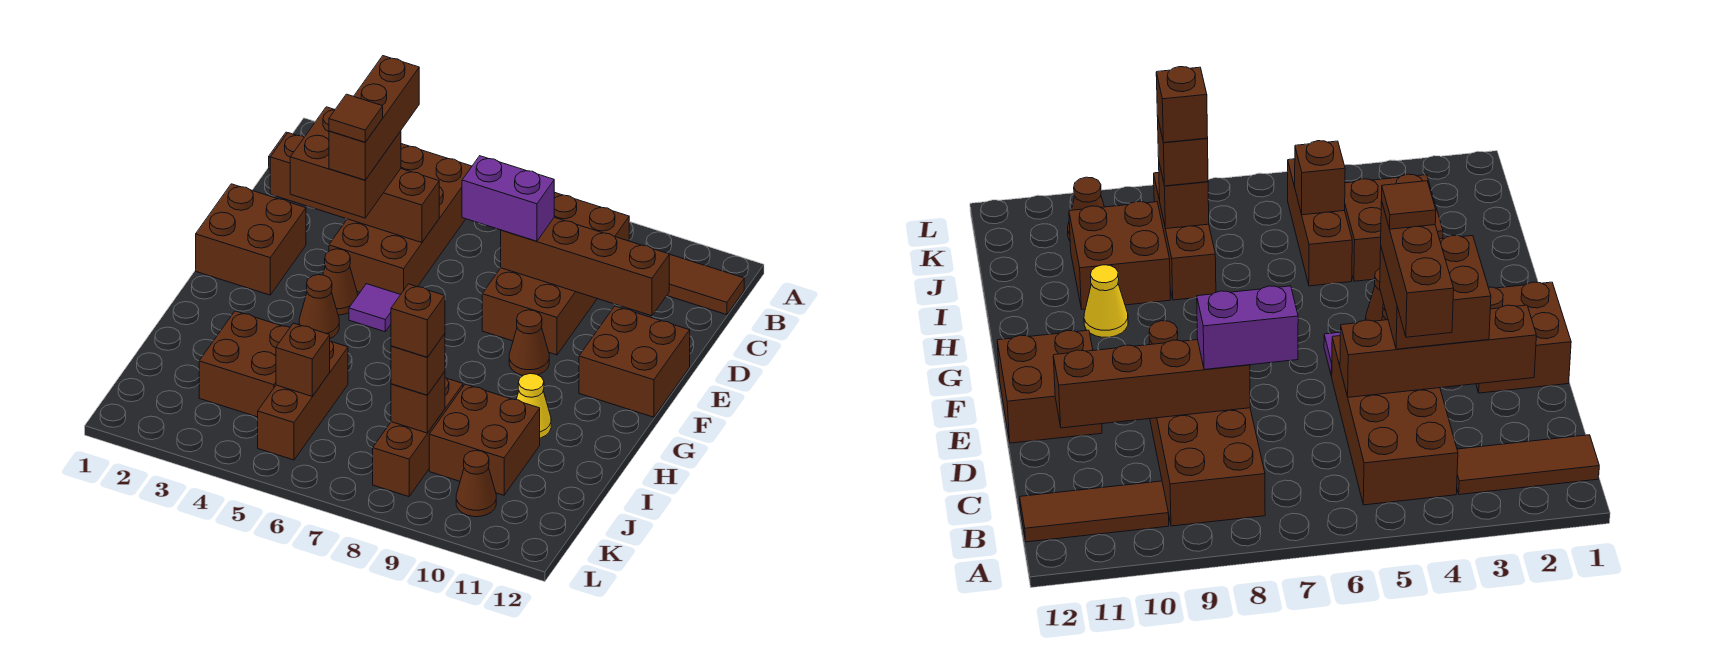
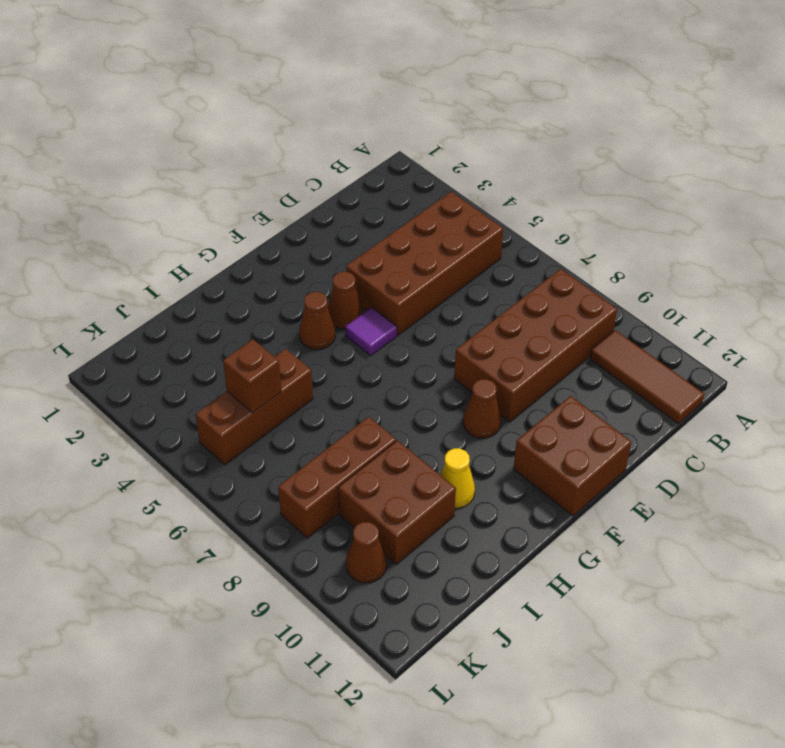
none -> brown 1x3 tile [1457,435,1599,495]
none -> brown 2x2 brick [196,184,306,295]
none -> brown 2x2 brick [199,311,290,417]

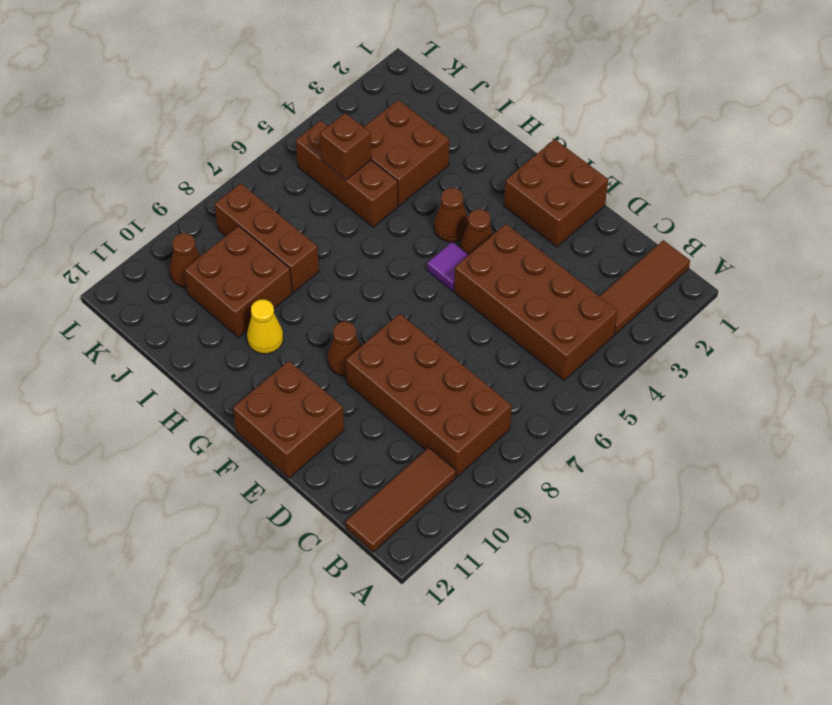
none -> brown 1x4 brick [270,133,439,243]
none -> brown 1x4 brick [501,217,669,316]
none -> brown 1x1 brick [391,372,445,433]

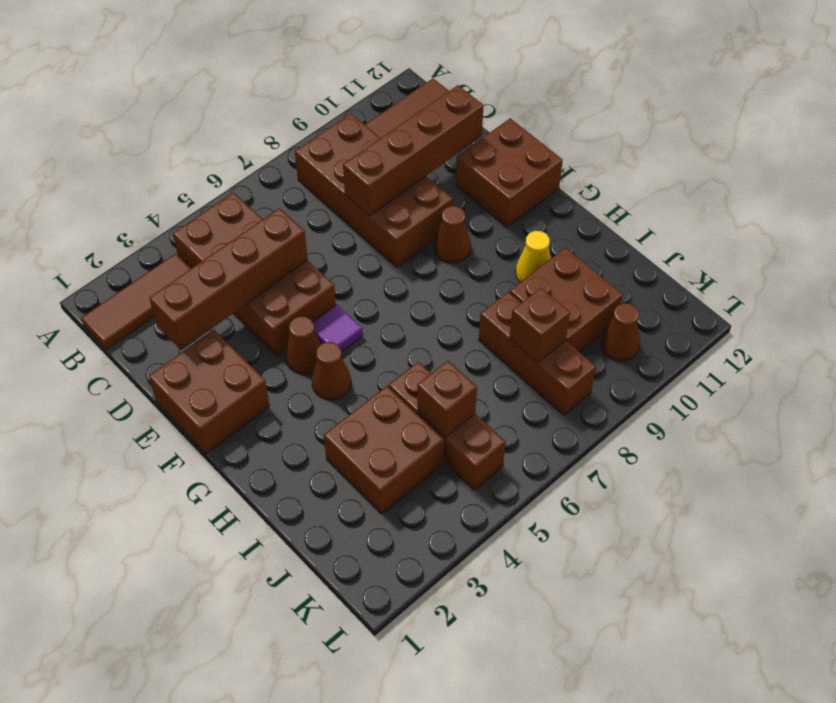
none -> brown 2x2 brick [290,107,401,218]
none -> purple 1x2 brick [462,156,554,241]
none -> brown 1x1 brick [391,334,445,395]

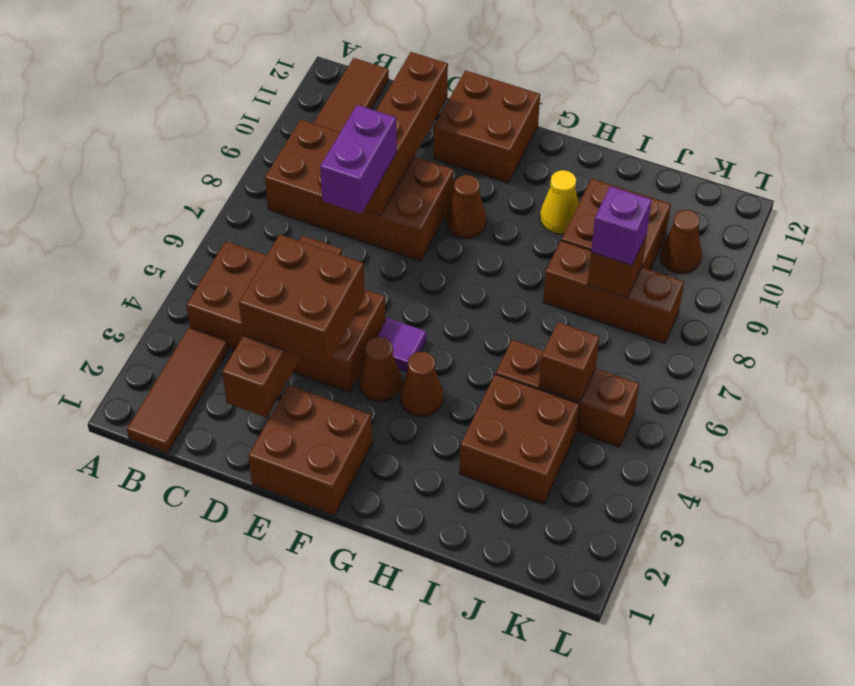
purple 1x1 brick [591,186,652,265] -> brown 1x1 brick [391,334,445,395]
none -> brown 1x3 brick [329,56,419,180]
none -> brown 1x1 brick [391,284,445,357]
none -> brown 1x1 tile [329,94,383,142]

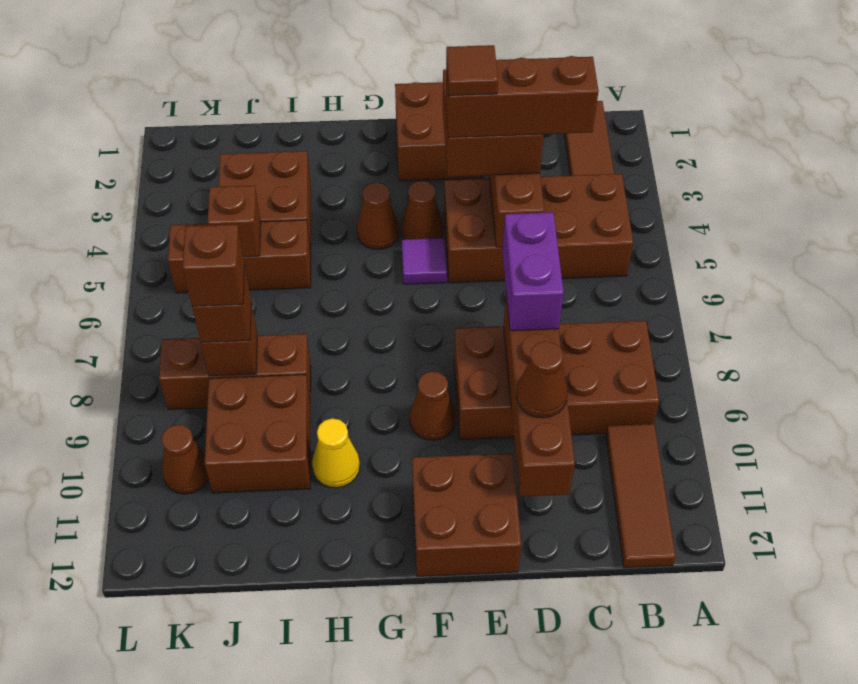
brown 1x1 cone [516,341,568,418] -> none

